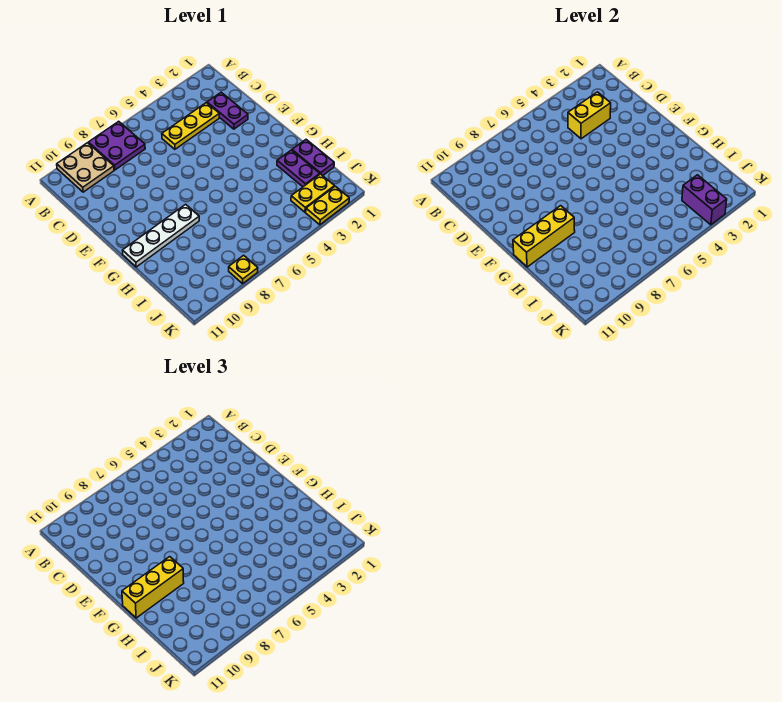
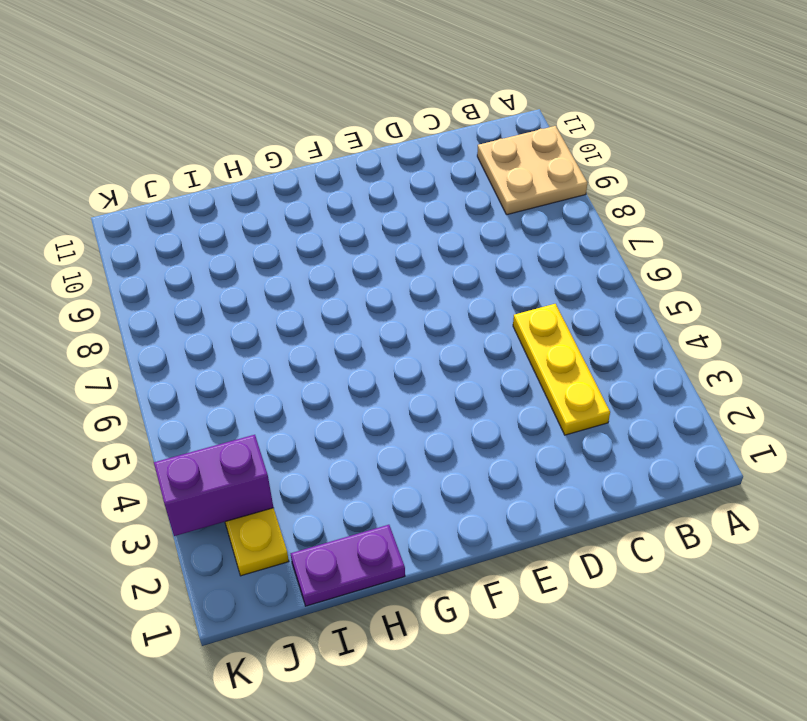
none -> purple 2x2 plate [88,121,145,170]
none -> purple 1x2 plate [207,92,248,129]
none -> white 1x4 plate [123,204,199,267]

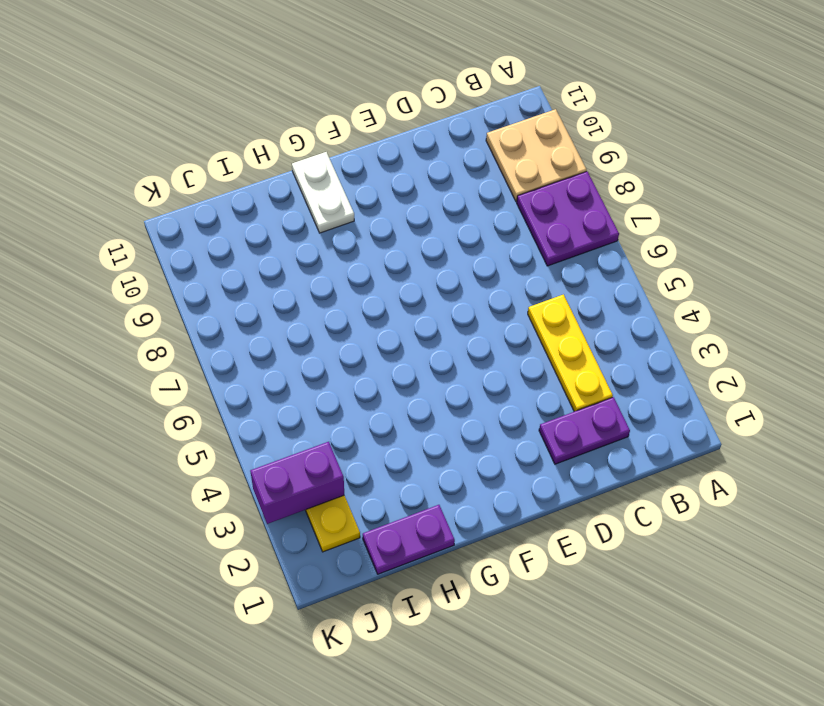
white 1x2 plate [292,152,354,233] -> white 1x4 plate [123,204,199,267]
none -> purple 1x2 plate [277,150,320,187]
none -> yellow 1x2 plate [306,186,349,225]
none -> yellow 1x1 plate [229,255,258,284]

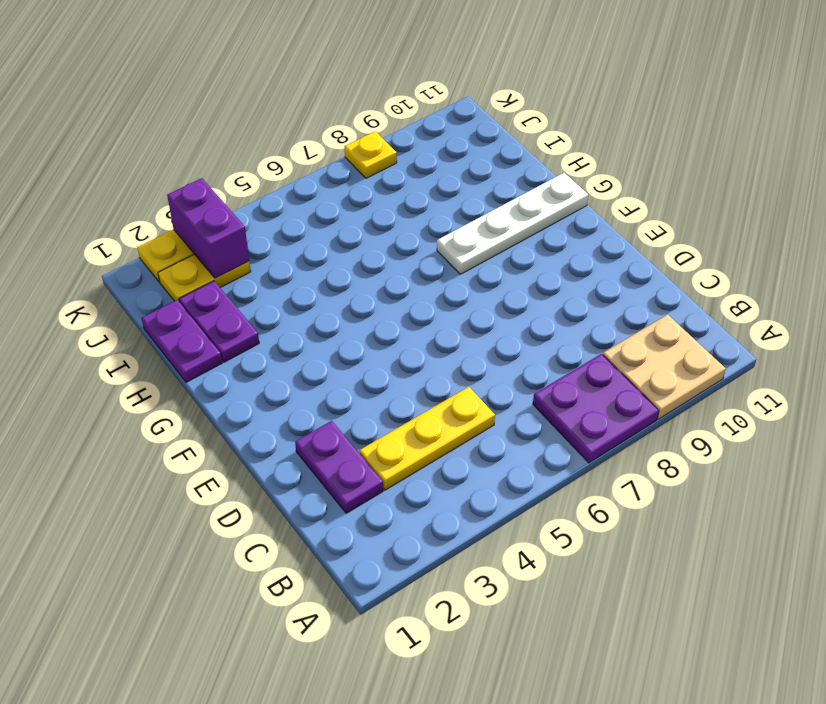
none -> yellow 1x2 brick [568,92,611,139]
none -> yellow 1x3 brick [513,206,575,267]
none -> yellow 1x3 brick [122,557,184,618]

